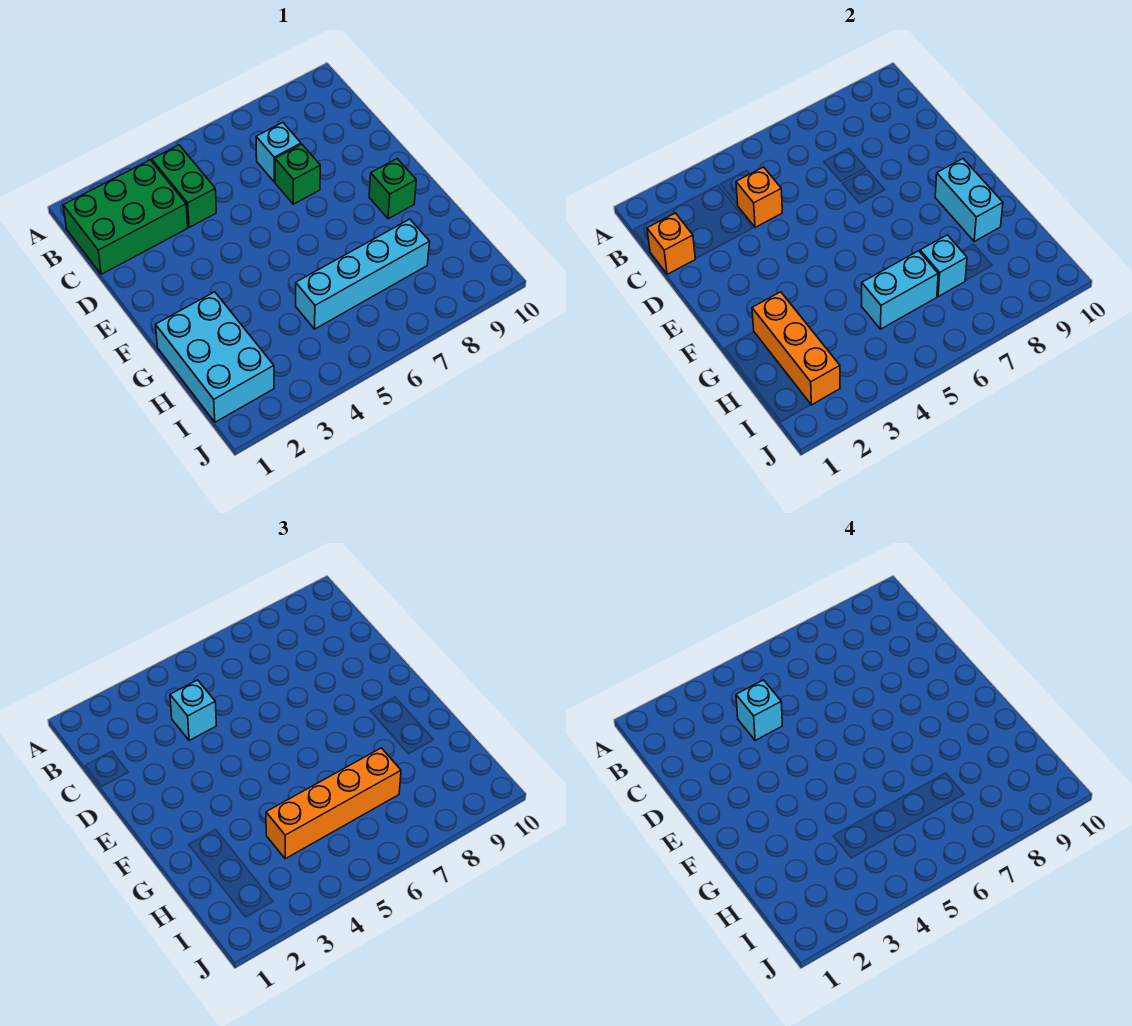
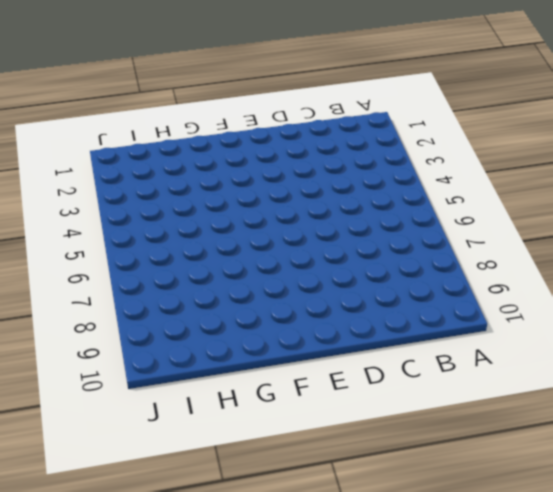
none -> green 2x3 brick [63,160,188,274]
none -> green 1x2 brick [152,145,216,228]
none -> cyan 1x1 brick [256,123,301,182]

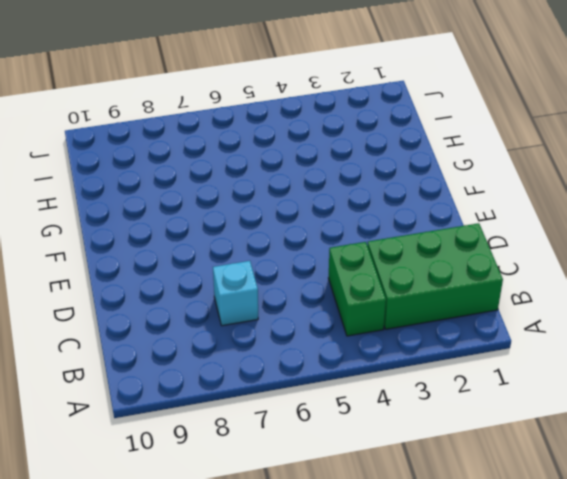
none -> green 1x1 brick [275,144,320,204]
none -> green 1x1 brick [369,159,416,219]
none -> cyan 2x3 brick [156,292,274,422]

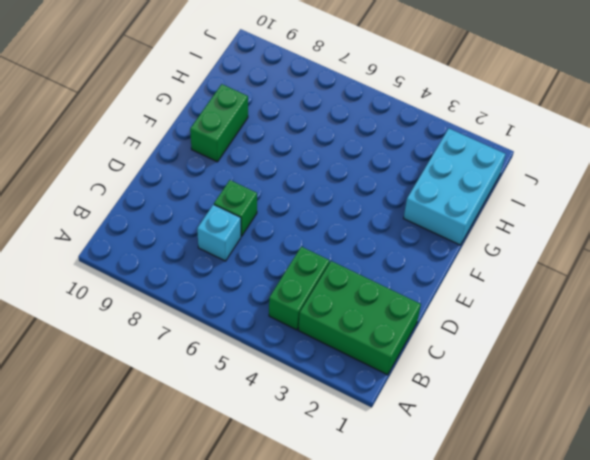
green 1x2 brick [190,84,248,162] -> green 1x1 brick [369,159,416,219]
none -> cyan 1x4 brick [296,219,430,329]
none -> orange 1x1 brick [647,213,695,274]
none -> orange 1x1 brick [736,167,782,228]

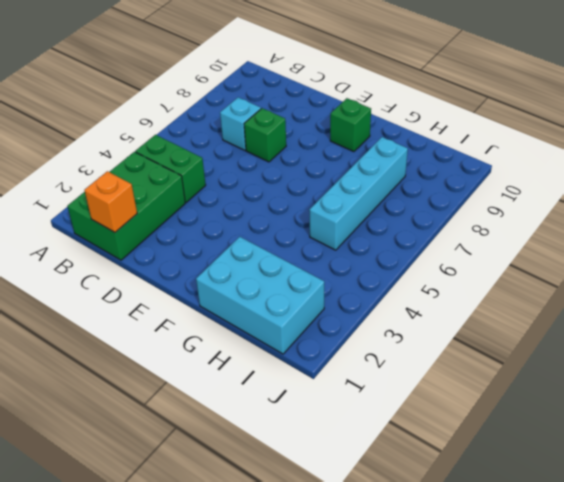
none -> orange 1x1 brick [736,167,782,228]
none -> cyan 1x2 brick [935,159,1003,241]
none -> orange 1x3 brick [752,292,840,405]

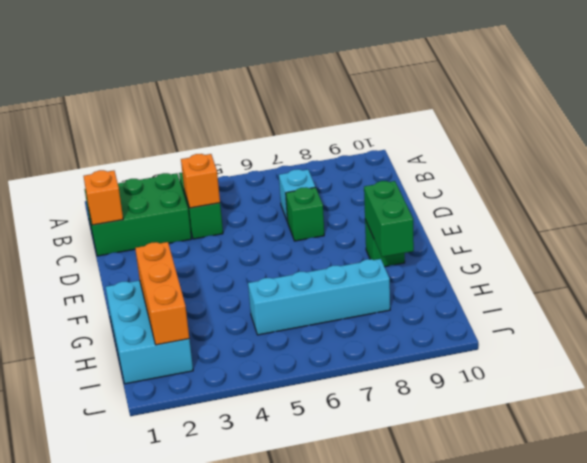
green 1x2 brick [364,181,414,257] -> cyan 1x2 brick [935,159,1003,241]
none -> cyan 1x2 brick [862,251,938,329]
none -> cyan 1x1 brick [920,235,967,296]
none -> cyan 1x1 brick [170,680,216,741]

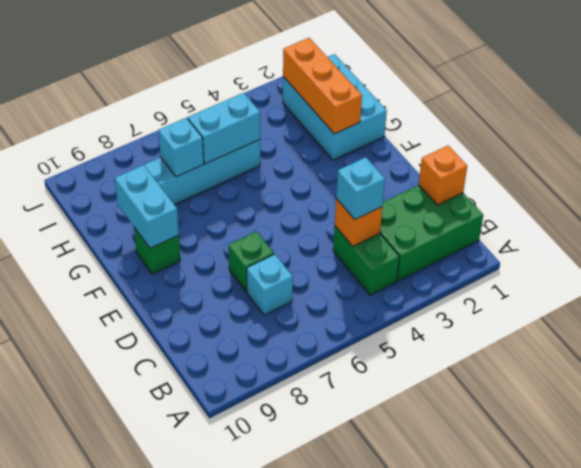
none -> orange 1x4 brick [266,748,401,859]
none -> cyan 1x1 brick [736,680,782,741]

